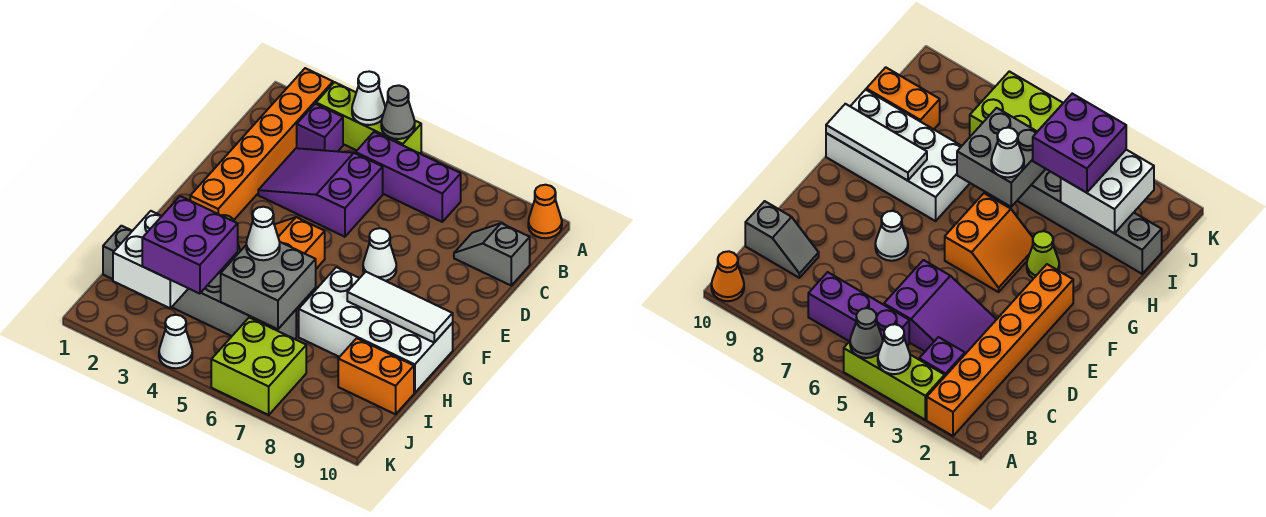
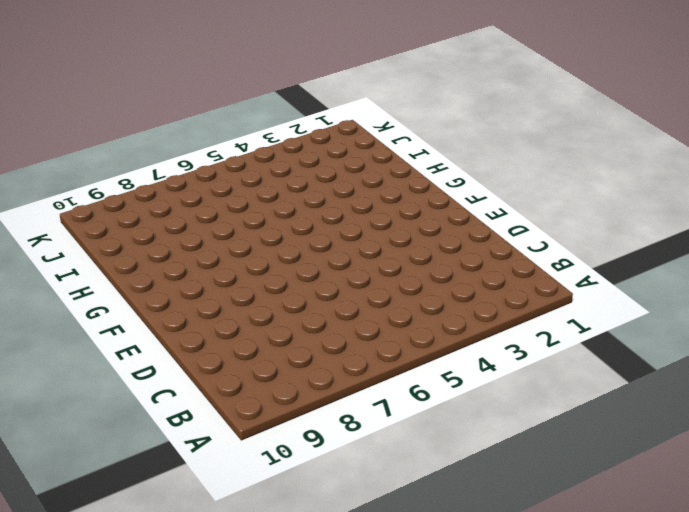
none -> orange 1x6 brick [190,68,333,221]
none -> lime 1x3 brick [316,82,421,153]
none -> orange 1x1 cone [528,185,562,238]

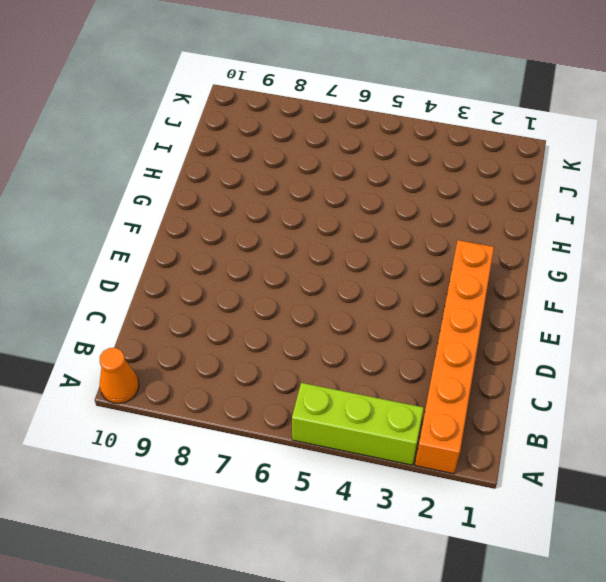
none -> purple 1x1 brick [297,104,343,151]
none -> purple 1x3 brick [356,132,461,222]
none -> purple 2x3 slope [258,148,383,237]

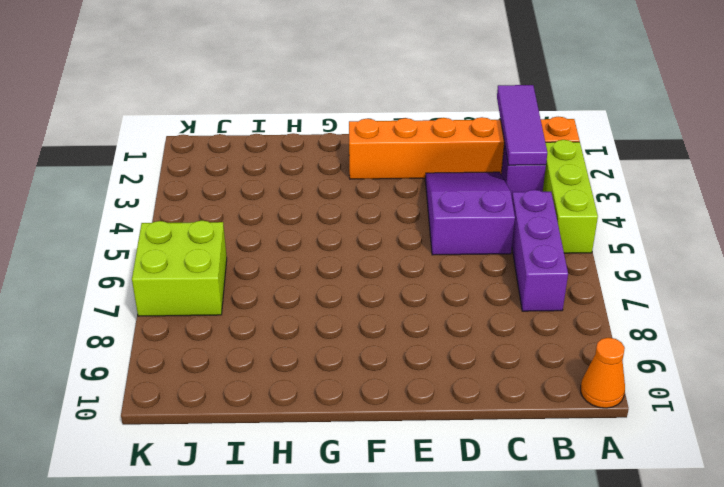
purple 1x3 tile [497,85,547,165] -> none
none -> grey 1x2 slope [454,223,530,285]
none -> white 1x1 cone [363,228,396,281]
none -> orange 2x2 slope [274,217,325,269]

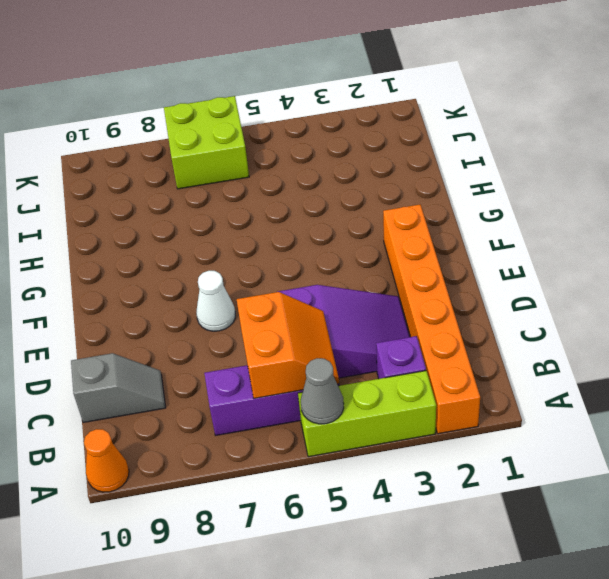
orange 2x2 slope [237,292,339,398] -> orange 2x2 slope moved to [274,217,325,269]
none -> lime 1x1 cone [1027,231,1059,279]
none -> white 2x4 brick [299,267,453,393]
none -> grey 1x6 brick [103,226,296,339]

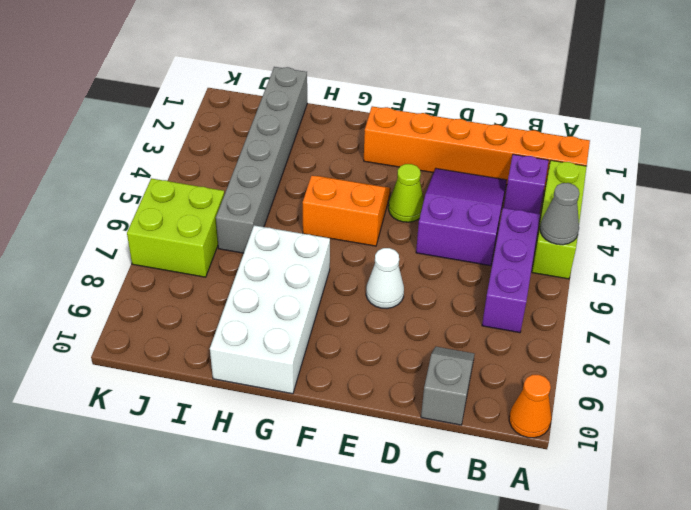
lime 1x1 cone [389,164,424,222] -> lime 1x1 cone moved to [1027,231,1059,279]
none -> orange 1x2 brick [338,338,414,414]
none -> white 1x1 cone [159,315,192,368]
none -> white 1x1 cone [352,71,385,125]

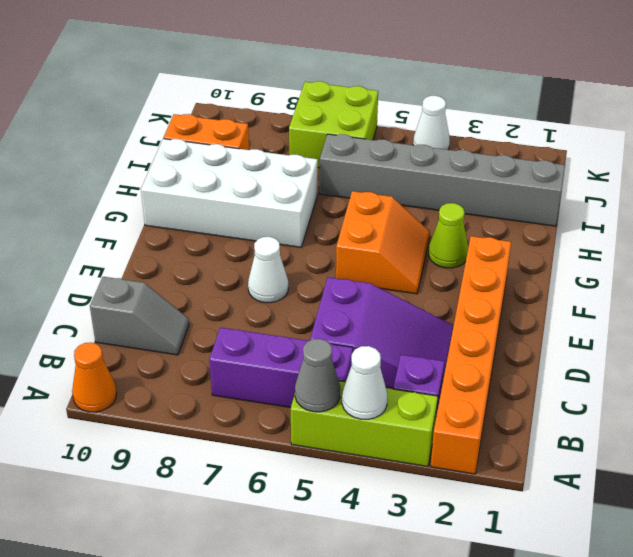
none -> white 1x3 tile [347,272,453,342]
none -> grey 2x2 brick [221,242,316,329]
none -> white 2x2 brick [113,211,188,308]

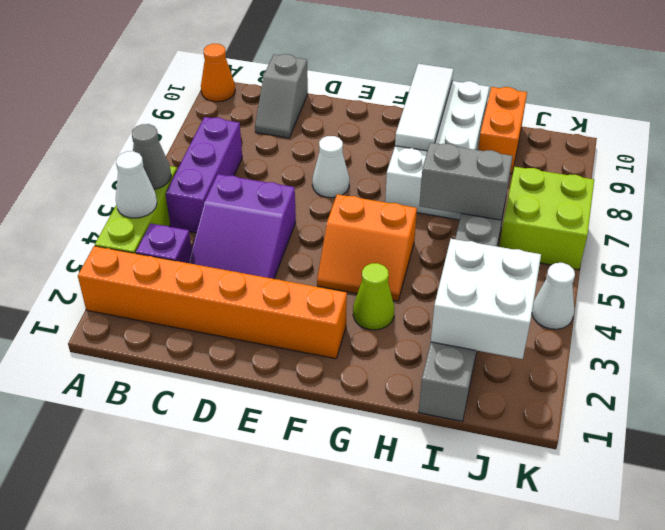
grey 1x2 brick [419,143,513,220] -> grey 2x2 brick [221,242,316,329]
none -> white 1x1 cone [246,207,280,260]
none -> purple 2x2 brick [142,196,238,294]

